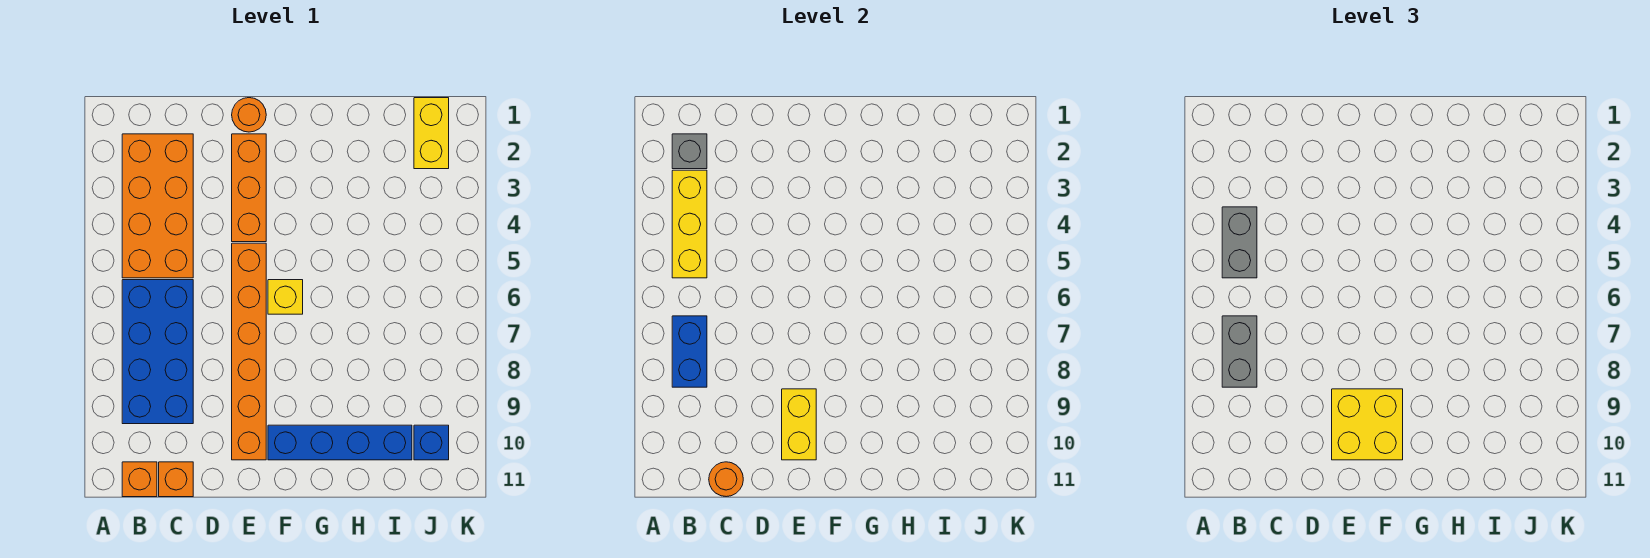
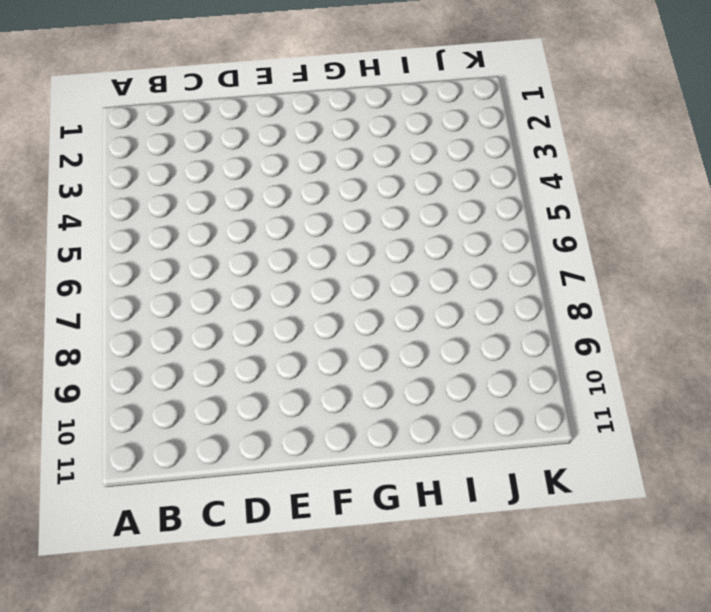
none -> orange 2x4 brick [122,134,193,278]
none -> blue 2x4 brick [122,280,193,424]
none -> orange 1x1 brick [122,462,157,497]

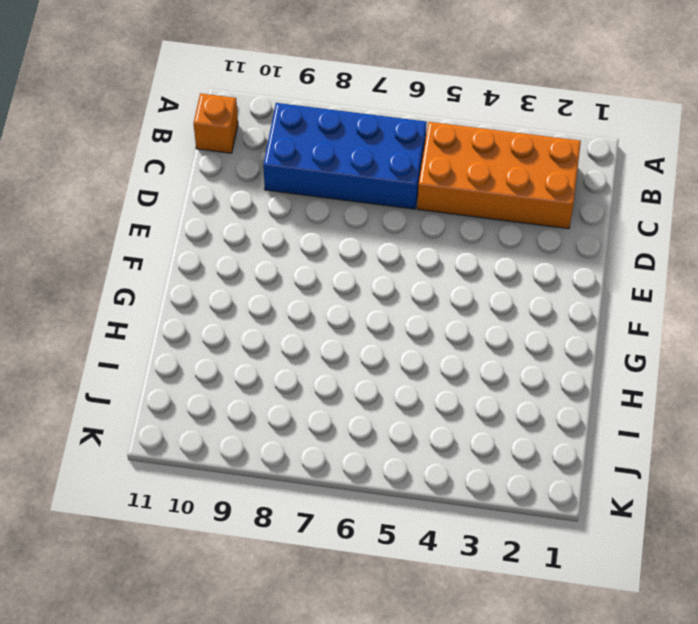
none -> orange 1x1 brick [159,462,193,497]
none -> orange 1x1 round brick [232,98,266,132]
none -> orange 1x3 brick [232,134,266,242]

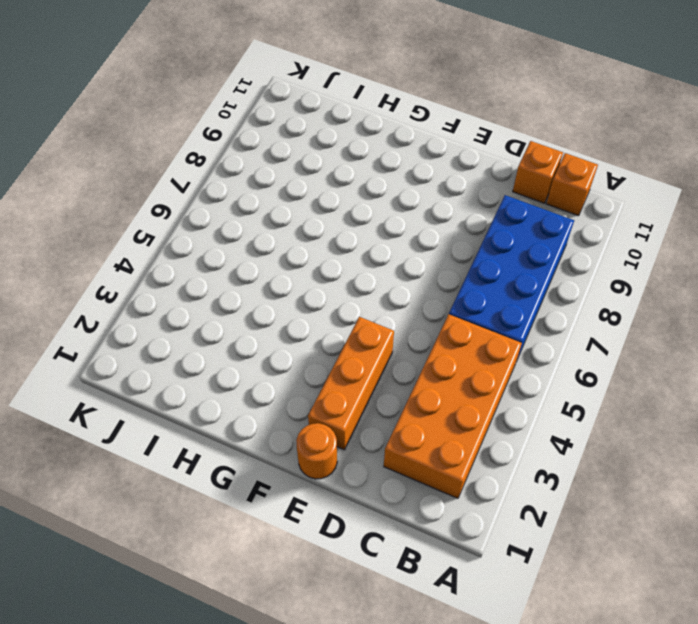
none -> orange 1x6 brick [232,243,266,460]
none -> yellow 1x1 brick [268,280,303,314]
none -> blue 1x4 brick [268,425,412,460]

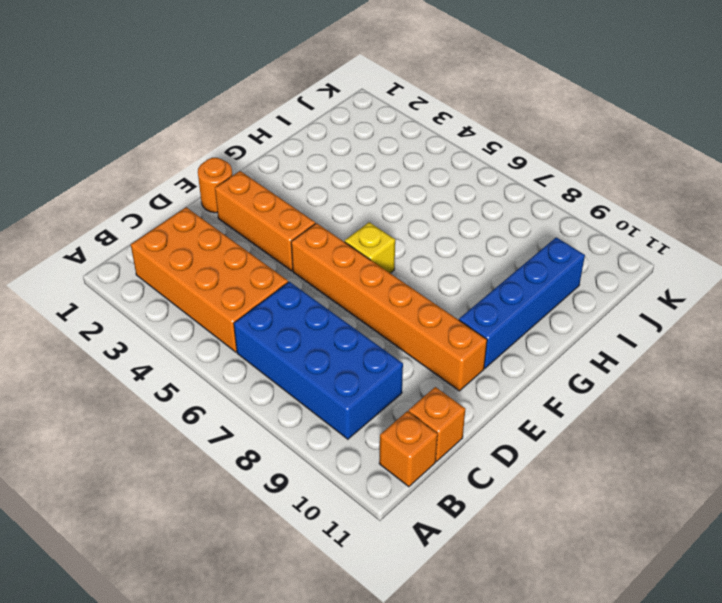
none -> yellow 1x2 brick [414,98,449,169]
none -> blue 1x1 brick [414,425,449,460]
none -> grey 1x1 brick [672,134,707,169]

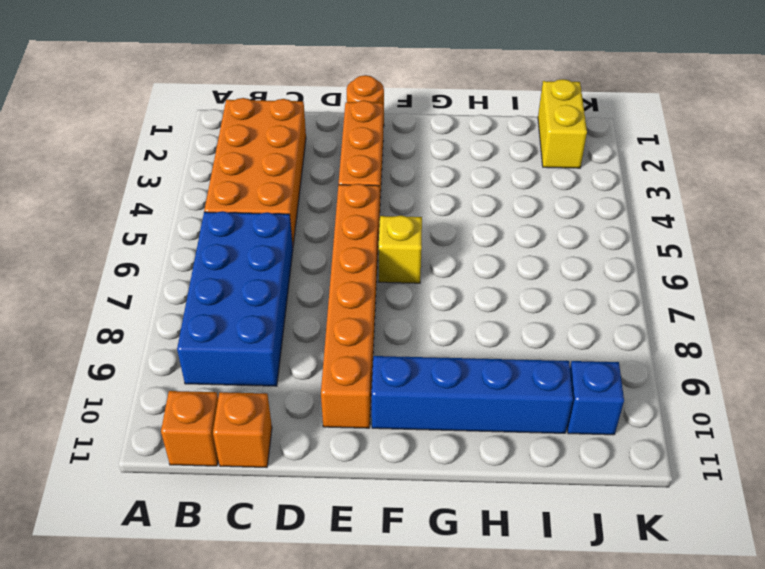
none -> grey 1x1 brick [672,134,707,169]
none -> yellow 1x3 brick [672,170,707,278]
none -> blue 1x2 brick [672,316,707,387]

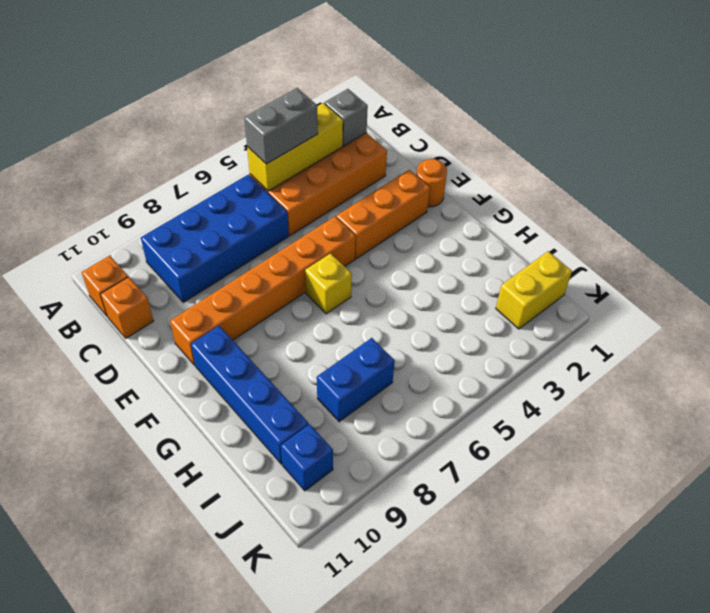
blue 1x2 brick [317,338,395,422] -> blue 1x2 brick moved to [672,316,707,387]
none -> orange 1x1 round brick [709,462,743,497]
none -> yellow 1x2 brick [782,389,816,460]
none -> grey 1x2 brick [1222,316,1257,387]

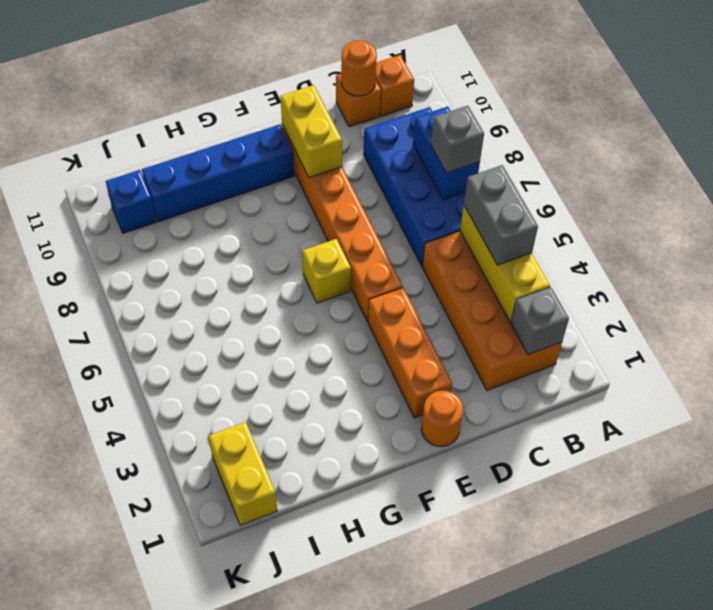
grey 1x1 brick [431,106,484,173] -> grey 1x2 brick [1222,316,1257,387]
none -> yellow 2x2 brick [1332,389,1403,460]

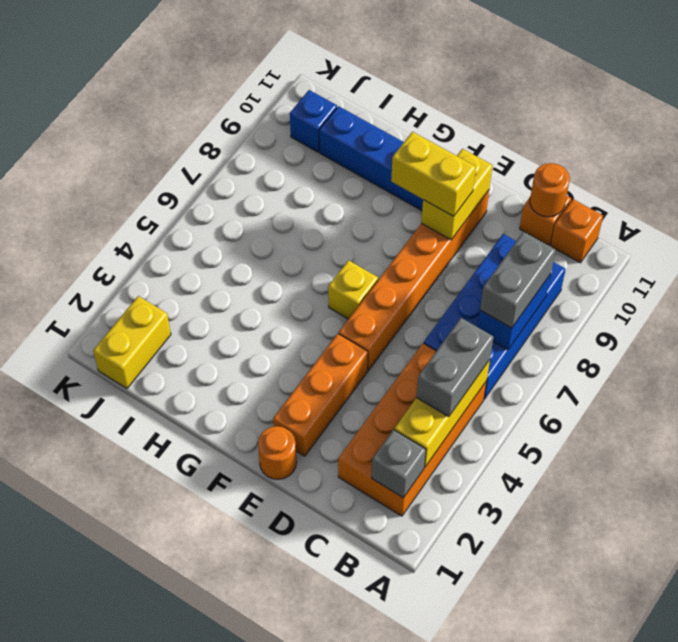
yellow 1x2 brick [391,132,476,216] -> yellow 2x2 brick [1332,389,1403,460]

